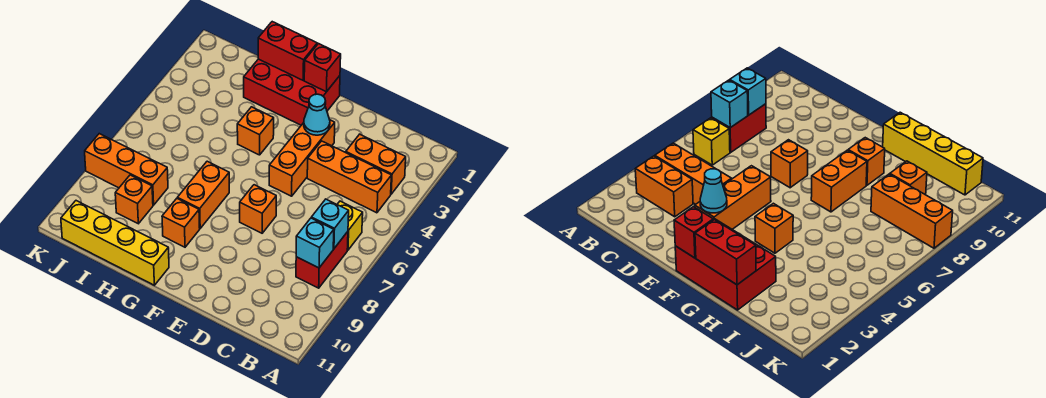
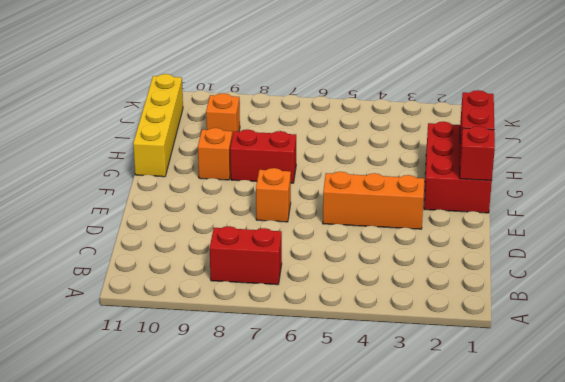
red 1x2 brick [230,130,296,183] -> orange 1x2 brick [177,161,229,228]
none -> orange 1x2 brick [346,134,406,194]
none -> orange 1x3 brick [307,141,391,213]
none -> yellow 1x1 brick [337,201,363,250]

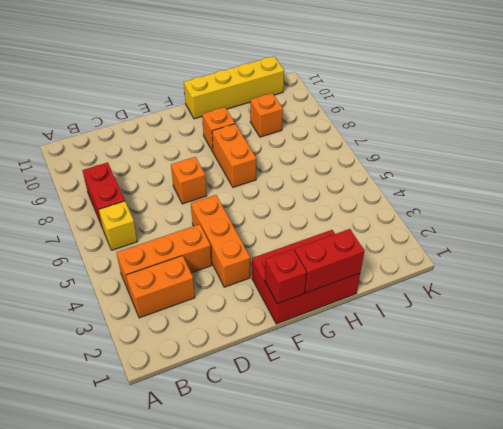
none -> orange 1x1 brick [237,107,274,155]
none -> orange 1x3 brick [85,134,168,205]
none -> cyan 1x1 brick [311,199,349,249]

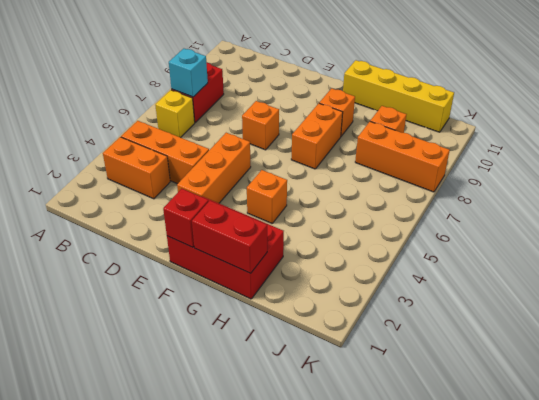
none -> cyan 1x1 brick [296,218,334,268]
none -> cyan 1x1 cone [304,94,330,135]

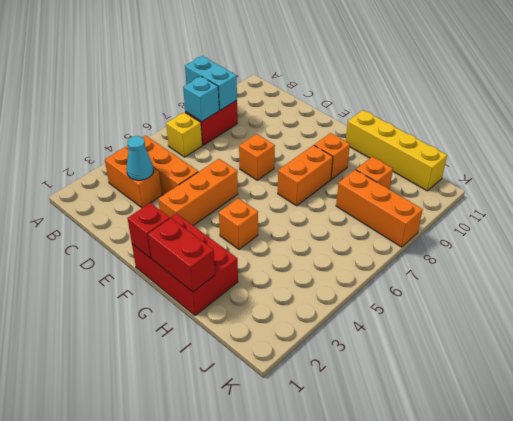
cyan 1x2 brick [185,56,237,110] -> cyan 1x1 brick [296,218,334,268]
cyan 1x1 cone [126,136,154,180] -> cyan 1x1 cone moved to [304,94,330,135]

